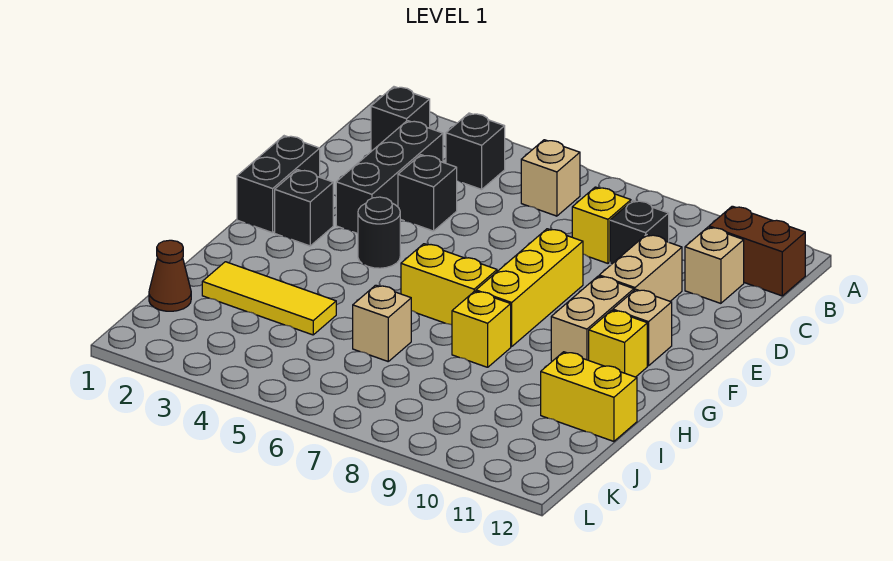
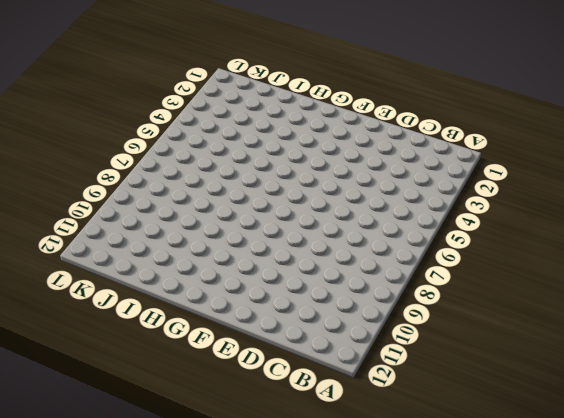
none -> black 1x1 brick [371,87,430,151]
none -> black 1x1 brick [446,113,505,189]
none -> tan 1x1 brick [521,140,580,216]

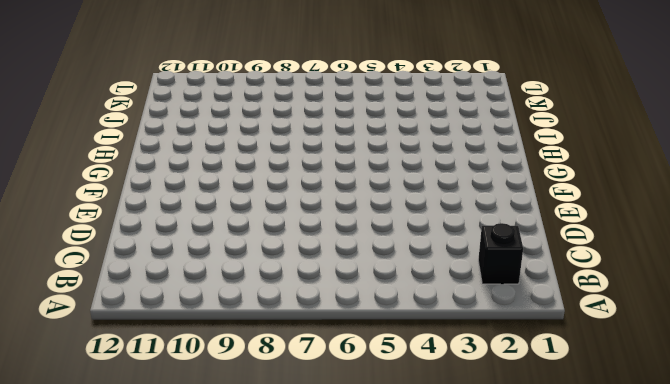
none -> black 1x1 brick [446,113,505,189]
none -> tan 1x1 brick [521,140,580,216]
none -> brown 1x2 brick [709,206,805,296]

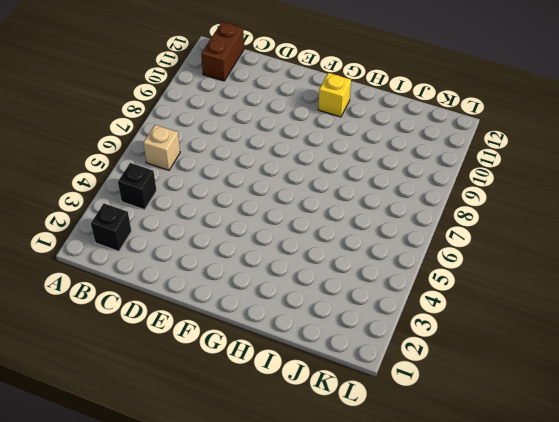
none -> black 1x3 brick [336,121,443,234]
none -> yellow 1x1 brick [572,187,631,263]
none -> black 1x1 brick [610,201,669,265]

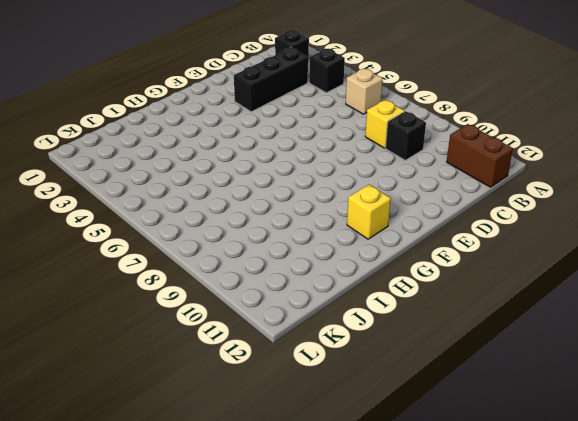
none -> tan 1x1 brick [685,227,744,303]
none -> black 1x1 brick [398,155,457,231]
none -> tan 1x2 brick [599,235,682,301]

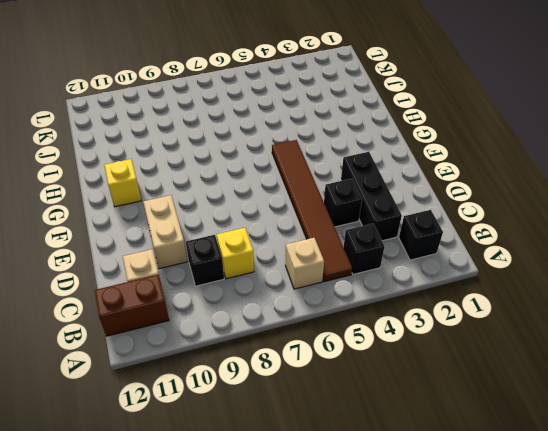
brown 1x6 tile [272,140,352,282] -> none
none -> black 1x2 brick [237,136,320,233]
none -> yellow 1x3 brick [476,229,583,347]
none -> black 1x1 brick [275,170,333,246]

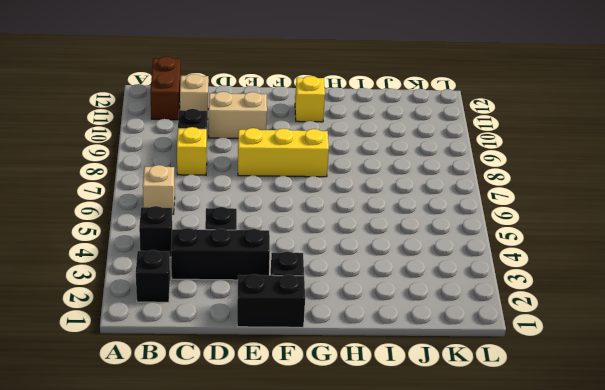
none -> black 1x1 round brick [358,197,400,268]
none -> tan 1x2 brick [551,276,634,361]
none -> tan 1x1 brick [613,290,672,366]

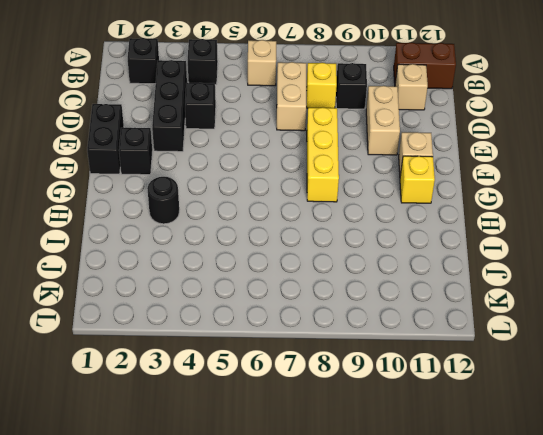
tan 1x2 brick [277,62,306,131] -> tan 1x2 brick moved to [551,276,634,361]
black 1x1 round brick [147,177,179,224] -> black 1x1 round brick moved to [358,197,400,268]
none -> yellow 1x2 brick [401,244,497,325]
none -> yellow 1x1 brick [452,291,511,367]
none -> yellow 1x3 tile [202,262,336,335]

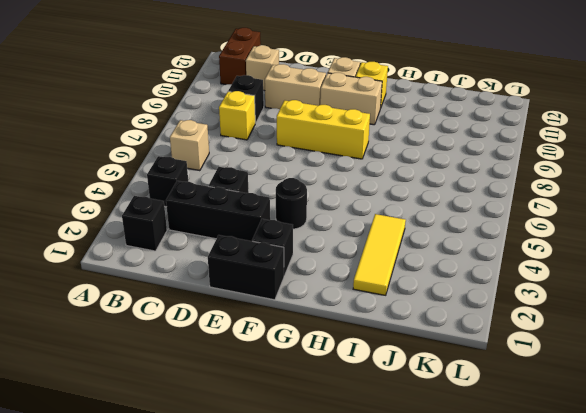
none -> yellow 1x2 brick [401,244,497,325]
none -> yellow 1x1 brick [452,291,511,367]
none -> tan 1x1 brick [353,285,411,361]

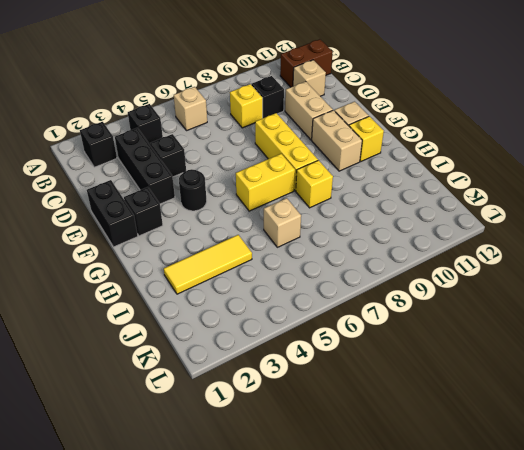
none -> yellow 1x2 brick [541,352,637,441]
none -> brown 1x1 cone [149,240,191,311]

